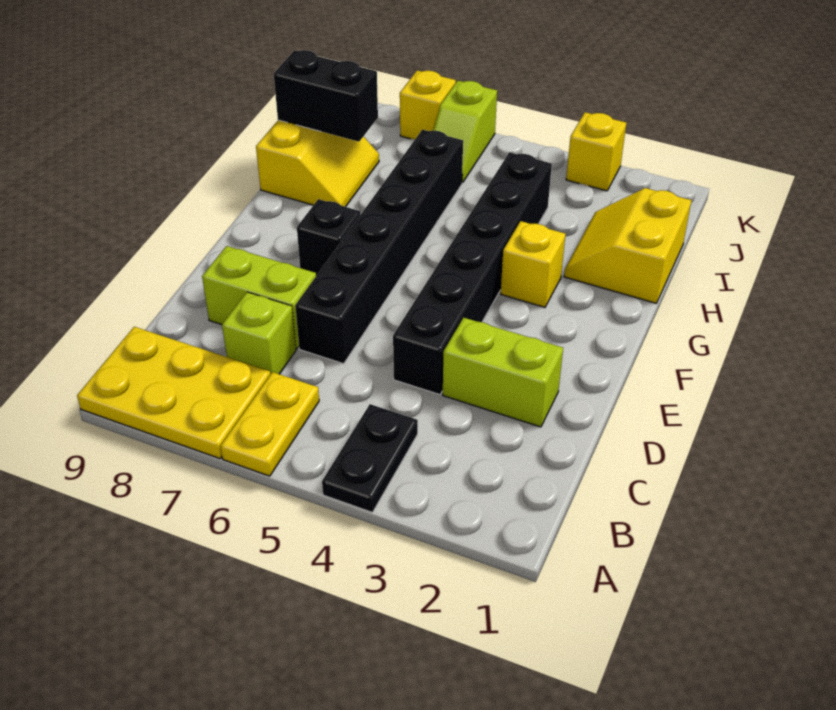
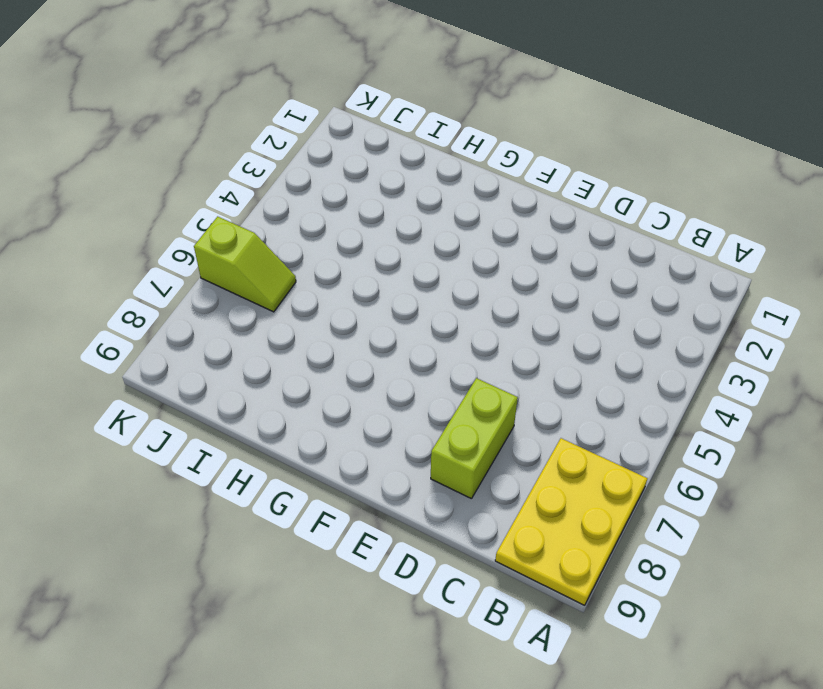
none -> black 1x2 plate [322,404,418,512]
none -> yellow 1x2 plate [221,372,319,476]
none -> lime 1x1 brick [222,292,296,374]

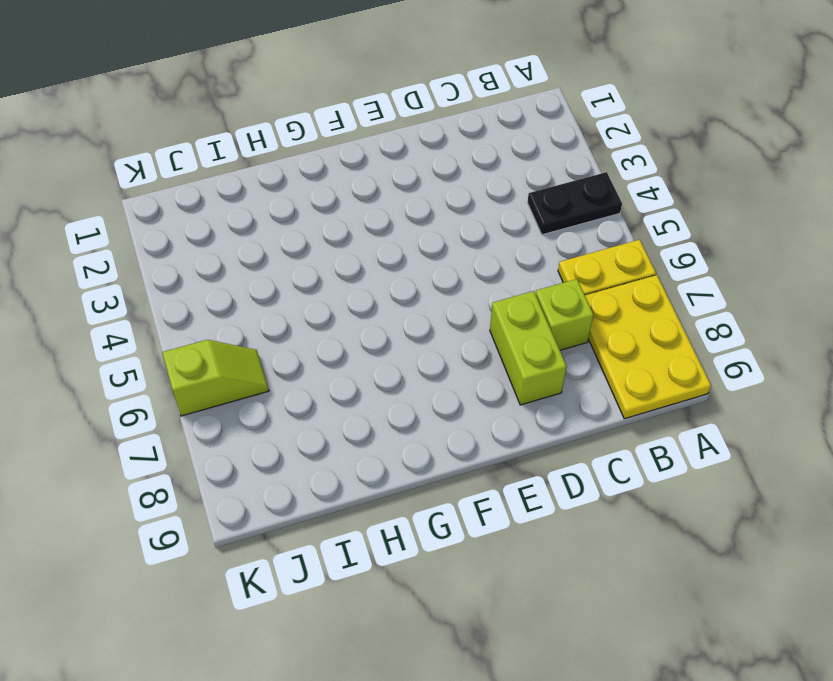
none -> lime 1x2 brick [443,318,563,427]
none -> black 1x6 brick [393,152,552,395]
none -> black 1x6 brick [295,130,463,364]

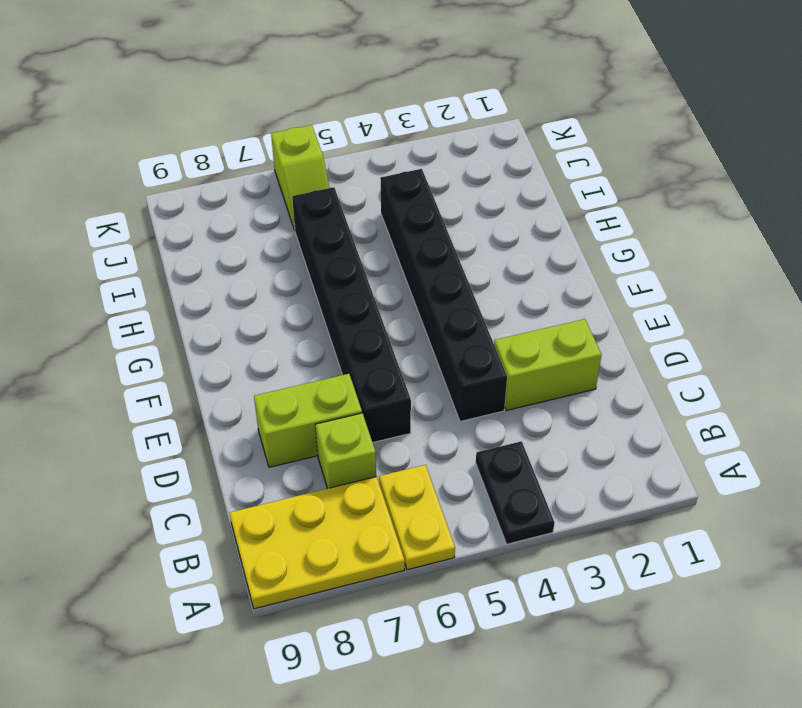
none -> black 1x1 brick [297,199,361,276]
none -> yellow 1x1 brick [501,221,566,307]
none -> yellow 2x2 slope [564,188,692,303]

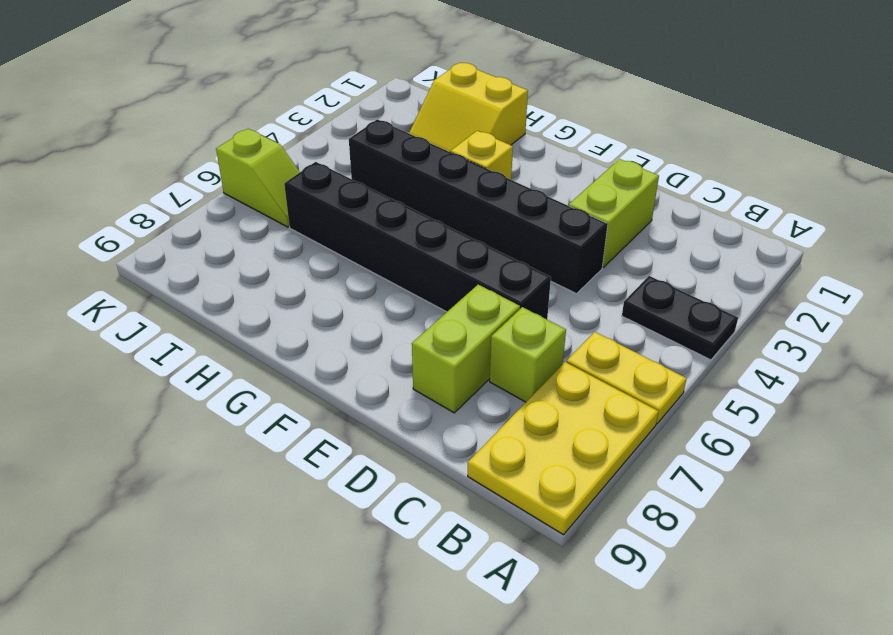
none -> black 1x1 brick [297,199,361,276]
none -> yellow 2x2 slope [256,120,379,207]
none -> yellow 1x1 brick [566,112,626,191]

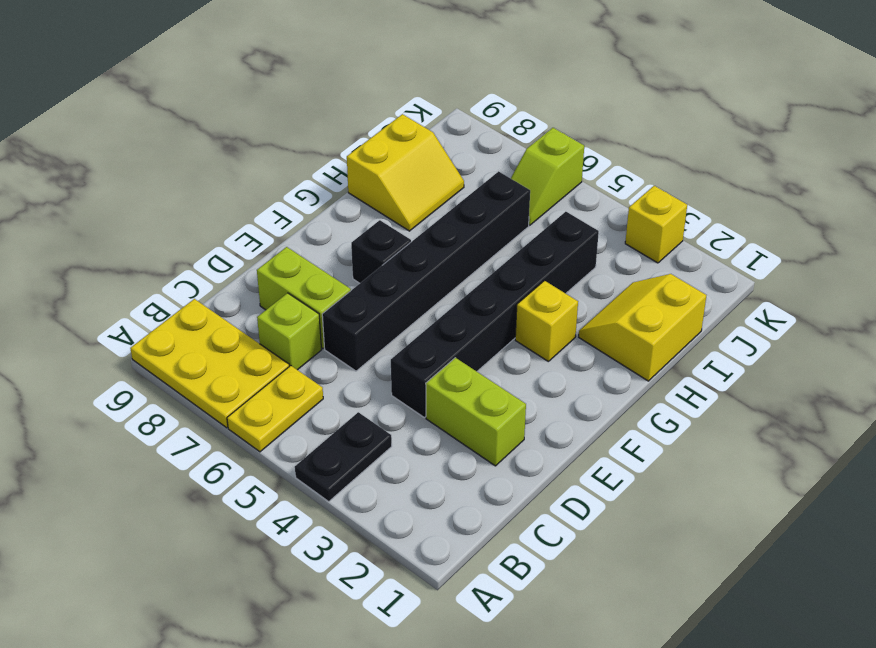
none -> yellow 1x1 brick [400,70,456,139]
none -> black 1x2 brick [274,50,378,142]

